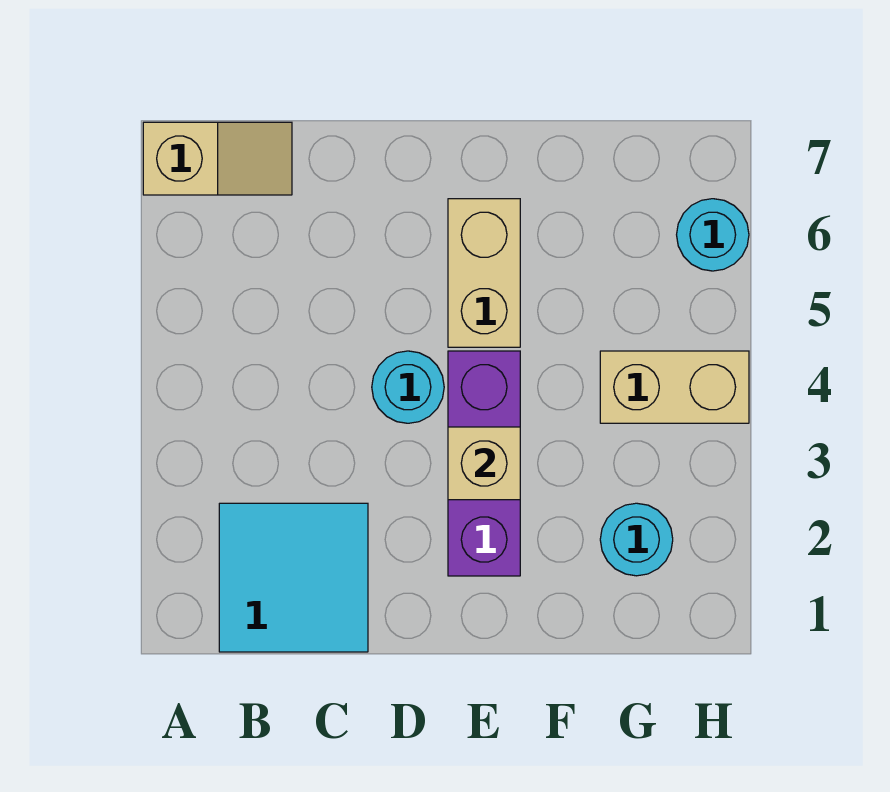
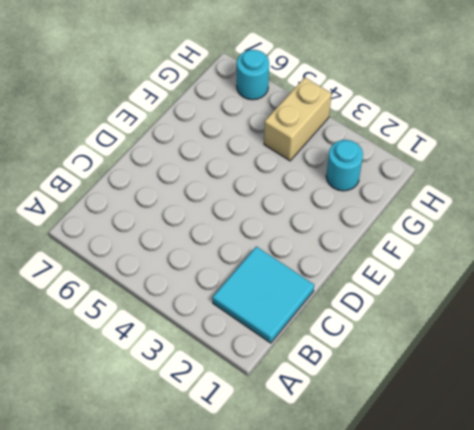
none -> tan 1x2 slope [143,122,292,195]
none -> cyan 1x1 round brick [372,351,444,423]

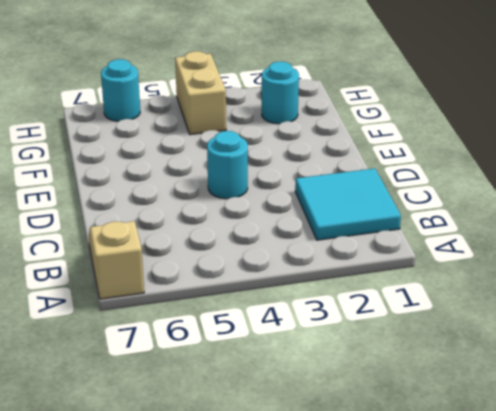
none -> purple 1x3 brick [448,351,520,576]
none -> tan 1x2 brick [448,199,520,347]

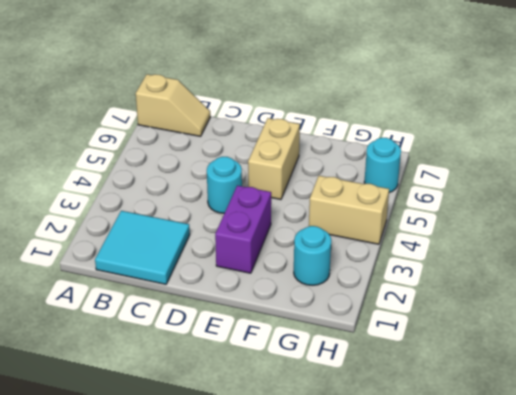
purple 1x2 brick [215,186,271,273] -> purple 1x3 brick [448,351,520,576]
none -> tan 1x1 brick [448,427,520,500]

